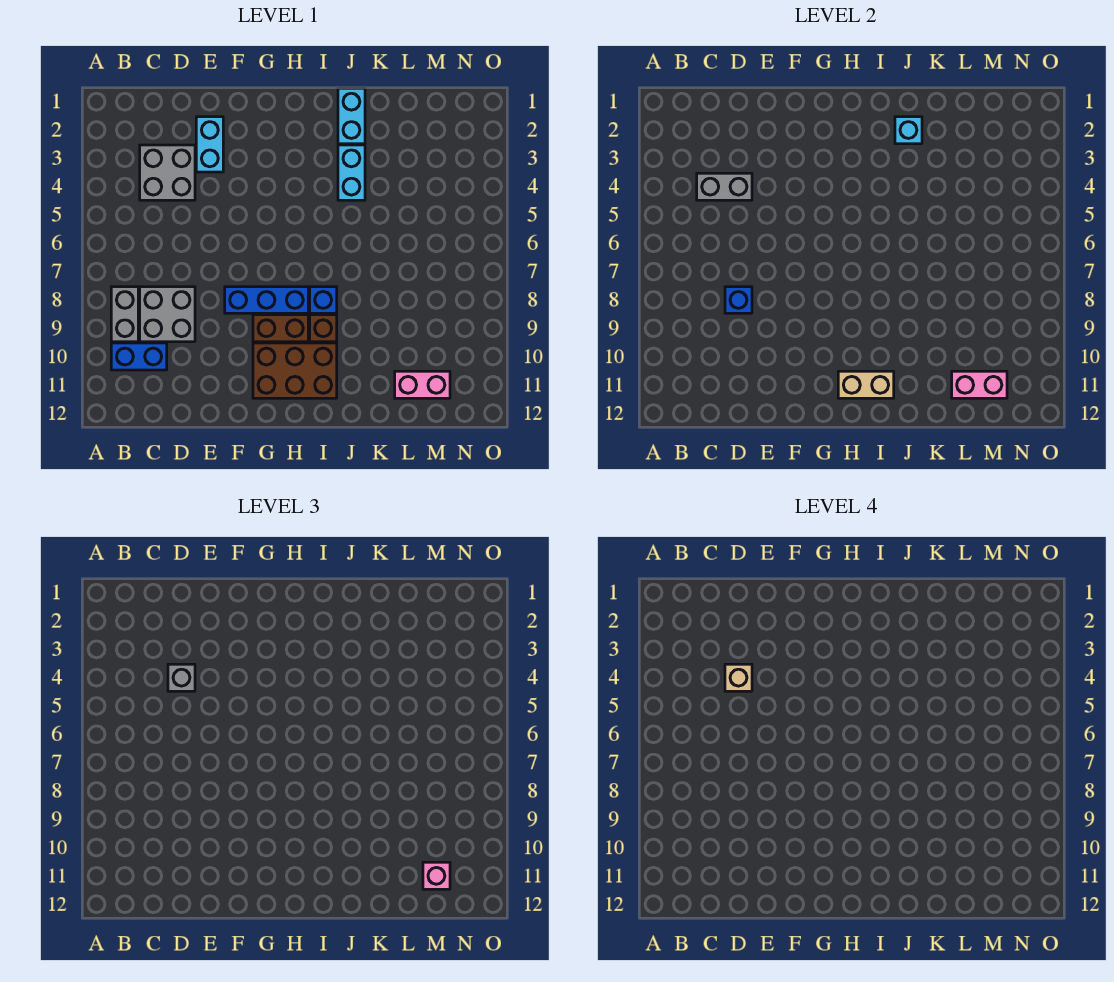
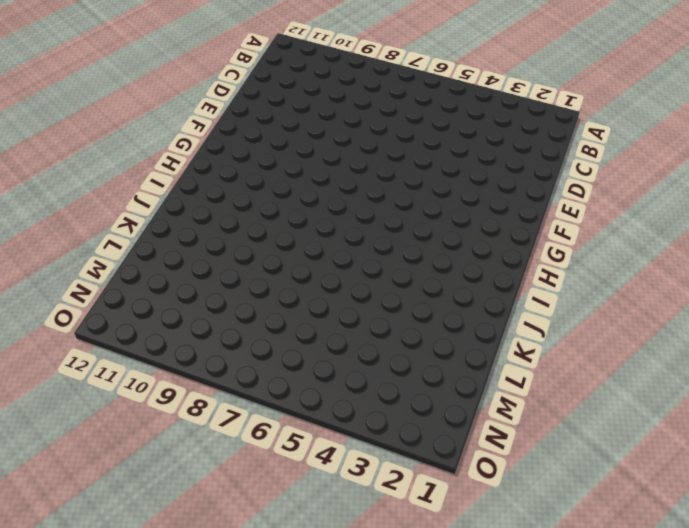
none -> grey 1x2 brick [111,287,138,342]
none -> blue 1x2 brick [111,343,167,370]
none -> grey 2x2 brick [140,145,195,200]

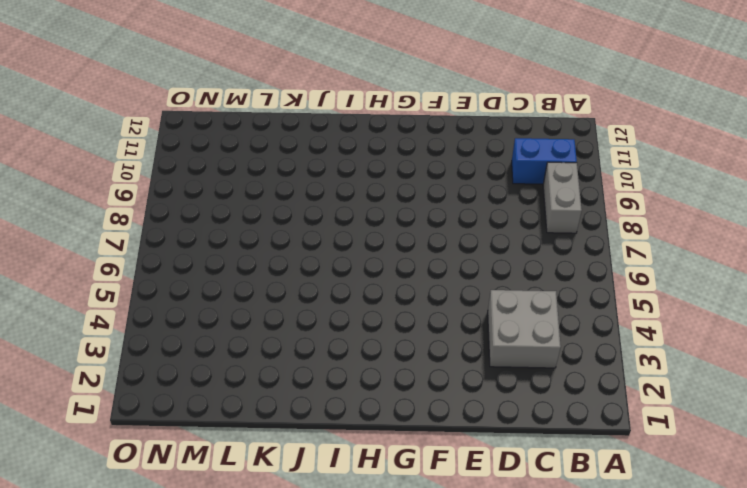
none -> grey 2x2 brick [140,287,195,342]
none -> cyan 1x2 brick [196,117,223,172]
none -> blue 1x3 brick [225,287,308,313]

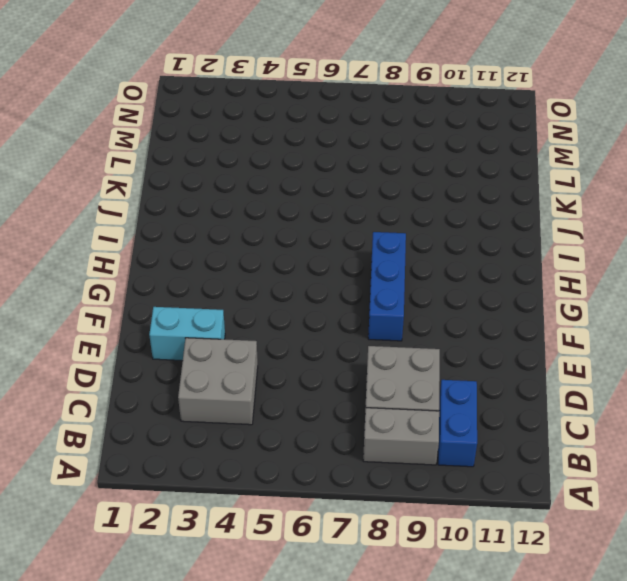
none -> brown 1x2 brick [253,315,308,342]
none -> brown 2x3 brick [253,343,337,398]
none -> blue 1x1 brick [310,287,337,313]

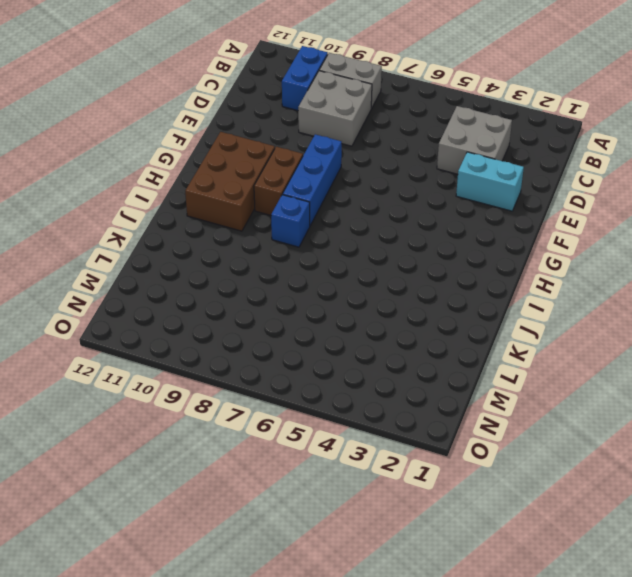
none -> brown 1x1 brick [310,315,337,342]
none -> cyan 1x2 brick [338,88,365,144]
none -> cyan 1x2 brick [338,145,365,200]

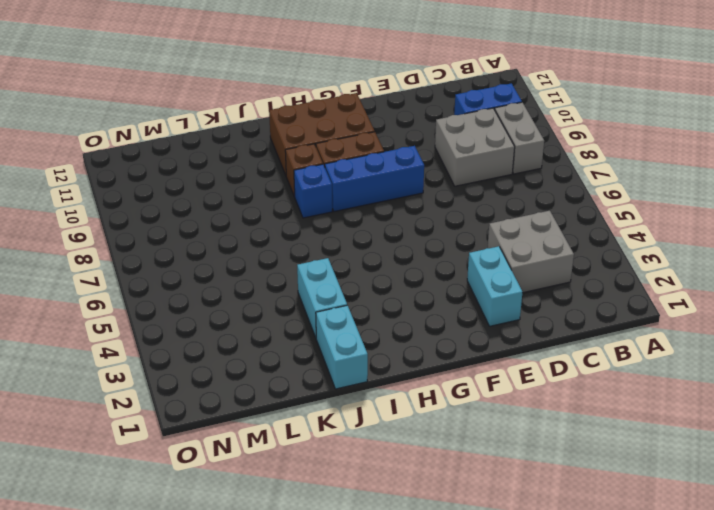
none -> pink 1x2 brick [395,371,450,398]
none -> grey 1x2 brick [697,173,752,200]
none -> blue 1x1 brick [725,287,752,313]

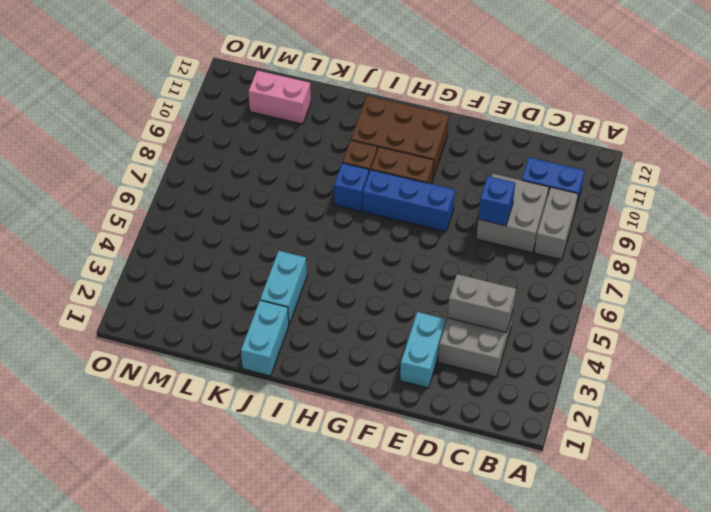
none -> tan 1x2 brick [838,371,894,398]
none -> cyan 1x1 brick [895,117,922,144]
none -> pink 1x2 brick [952,371,1007,398]

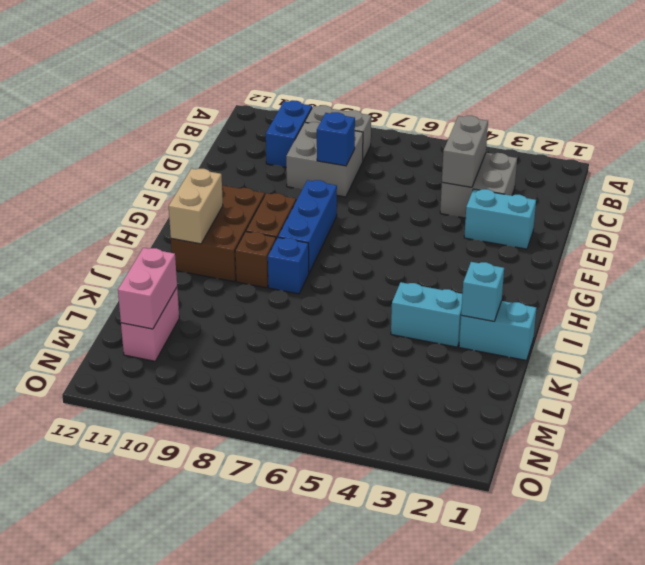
none -> grey 1x1 brick [168,664,195,691]
none -> pink 1x1 brick [423,862,450,889]
none -> tan 1x1 brick [725,664,752,691]

